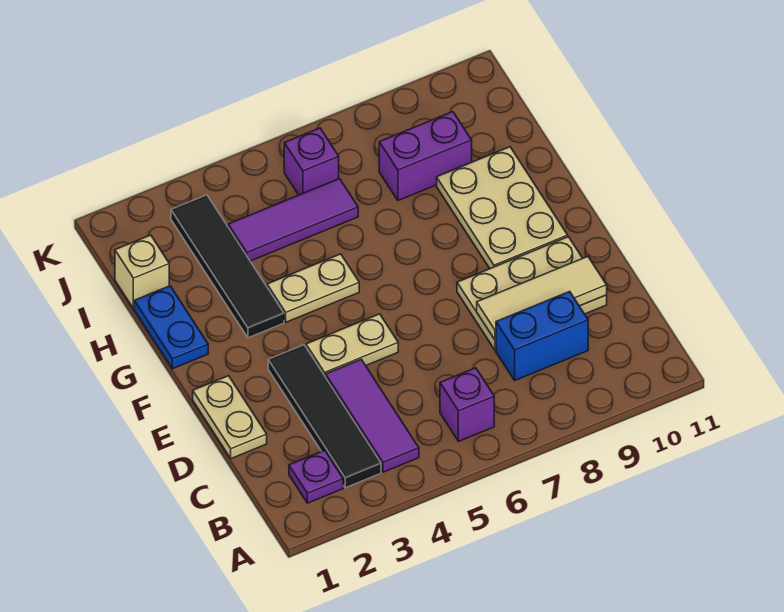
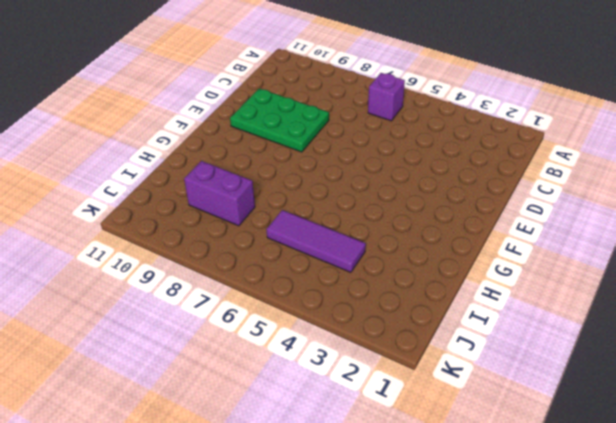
green 2x3 plate [230,89,329,152] -> tan 2x3 plate [457,237,607,351]
none -> purple 1x1 plate [289,450,343,503]
none -> black 1x4 tile [268,345,381,488]
none -> purple 1x3 tile [326,359,419,472]

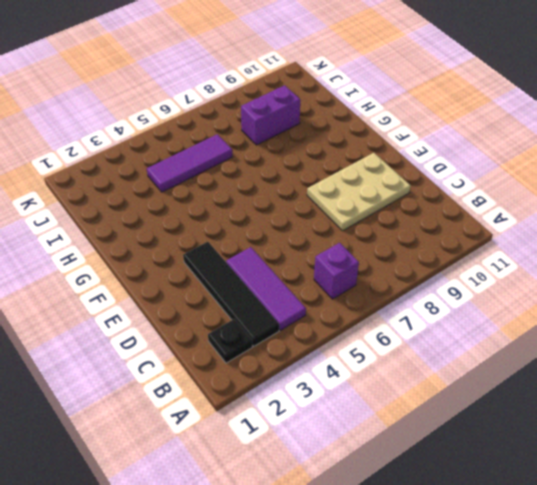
black 1x1 plate [208,319,252,363] -> purple 1x1 plate [289,450,343,503]
none -> blue 1x2 brick [496,291,588,380]
none -> tan 1x2 plate [193,376,267,459]
none -> tan 1x2 plate [306,314,398,377]

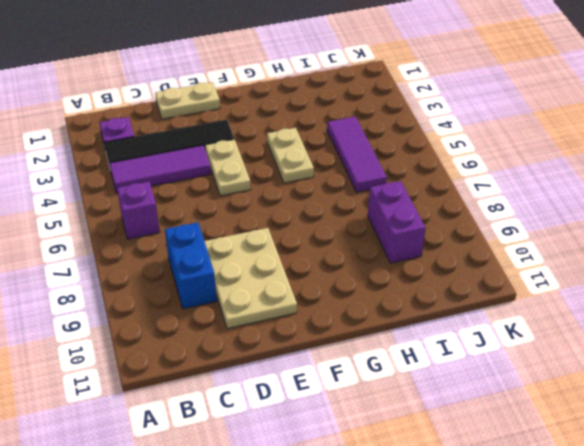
none -> tan 2x3 plate [437,147,568,269]
none -> blue 1x2 plate [134,286,208,369]
none -> black 1x4 tile [171,195,284,338]

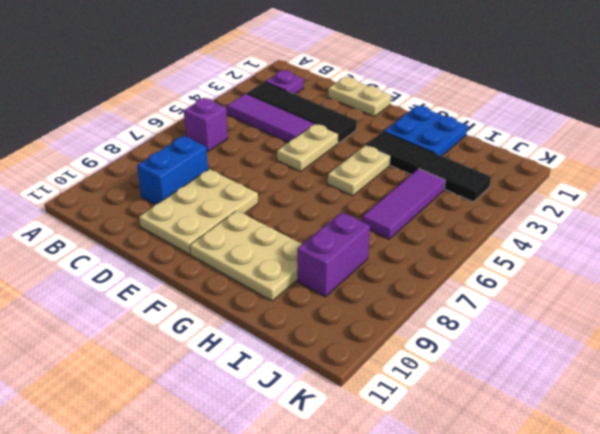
blue 2x2 plate [384,106,467,156] -> blue 1x2 plate [134,286,208,369]
none -> tan 1x1 brick [115,235,169,309]
none -> purple 1x1 brick [284,128,339,195]
none -> tan 1x3 tile [477,256,607,340]

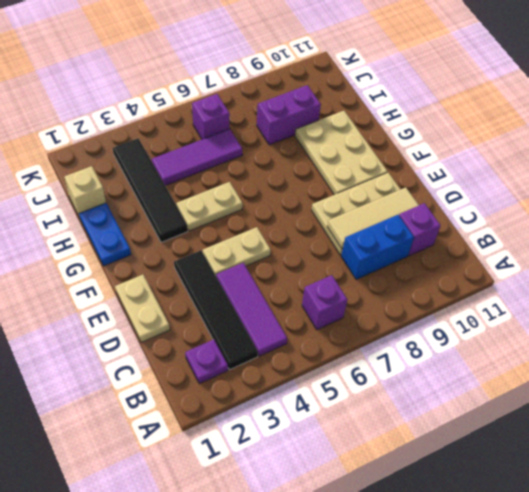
purple 1x1 brick [399,203,441,256] -> none

